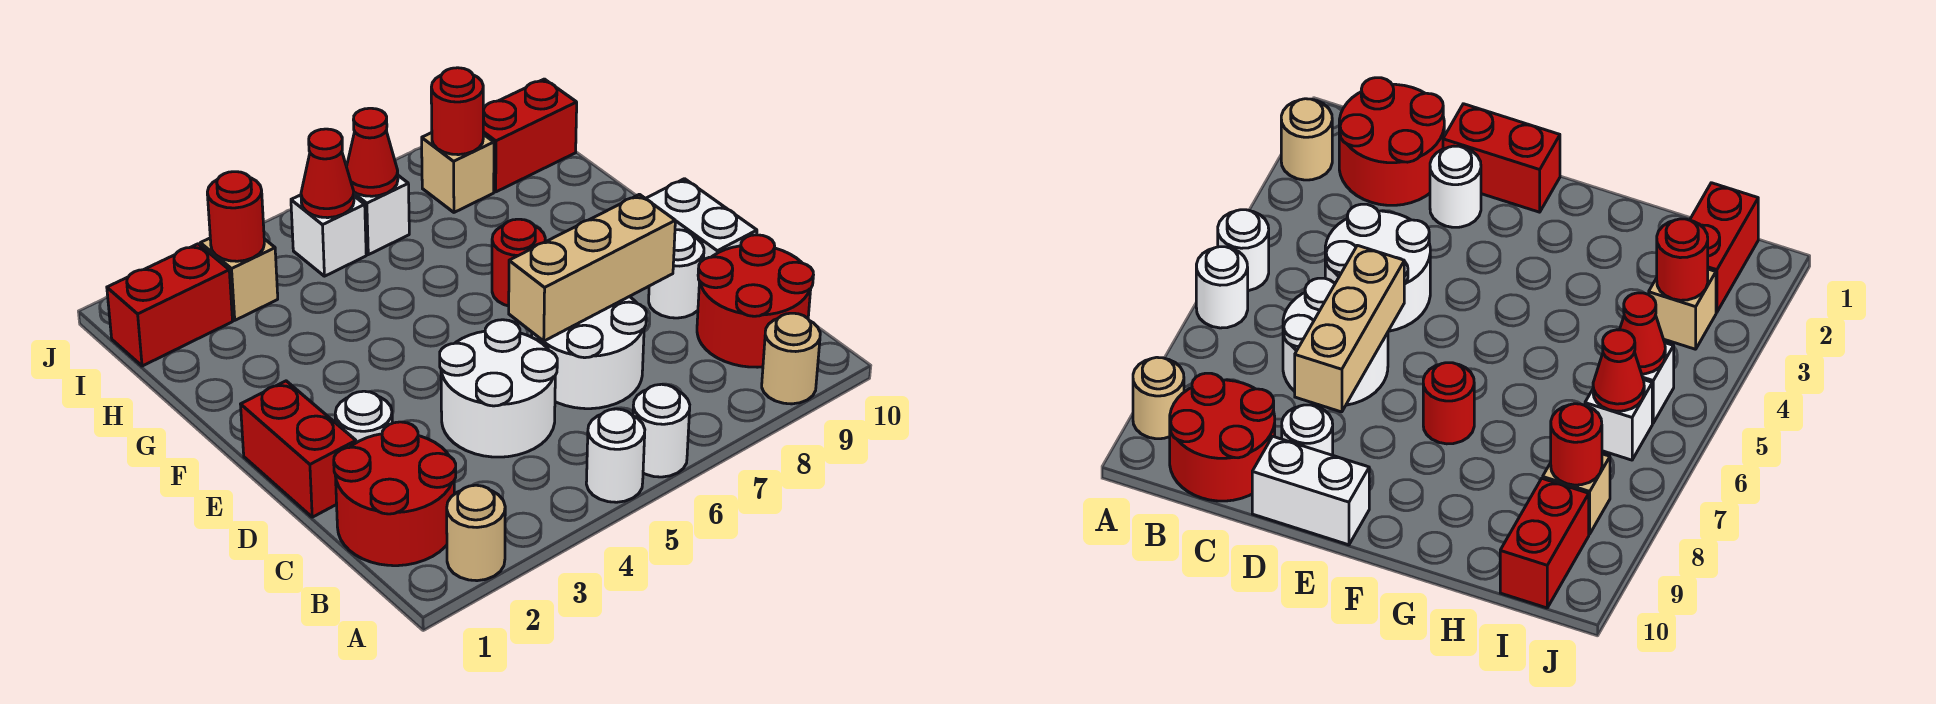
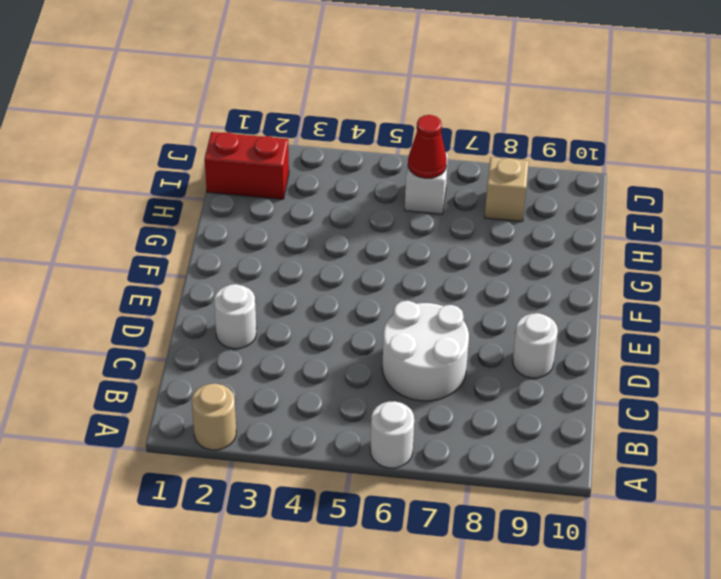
none -> white 1x1 round brick [586,409,645,502]
none -> tan 1x1 round brick [762,313,820,404]
none -> red 2x2 round brick [334,422,456,566]

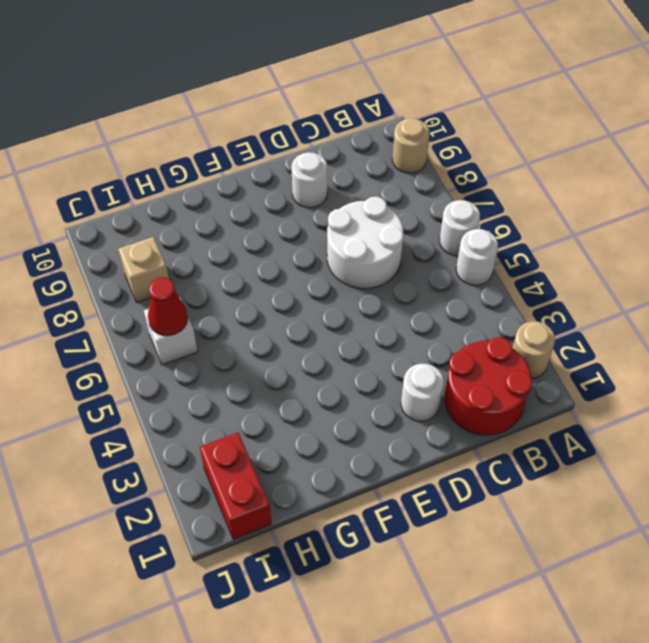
none -> red 2x2 round brick [697,235,813,367]
none -> white 2x2 round brick [440,320,557,457]
none -> red 1x2 brick [241,381,356,517]

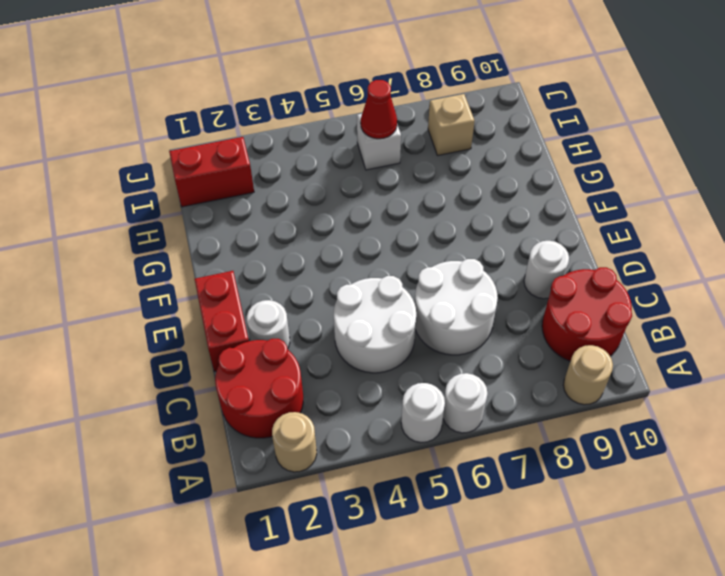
none -> white 1x2 brick [645,179,757,259]
none -> red 1x1 round brick [492,219,545,306]
none -> tan 1x1 brick [200,238,278,320]

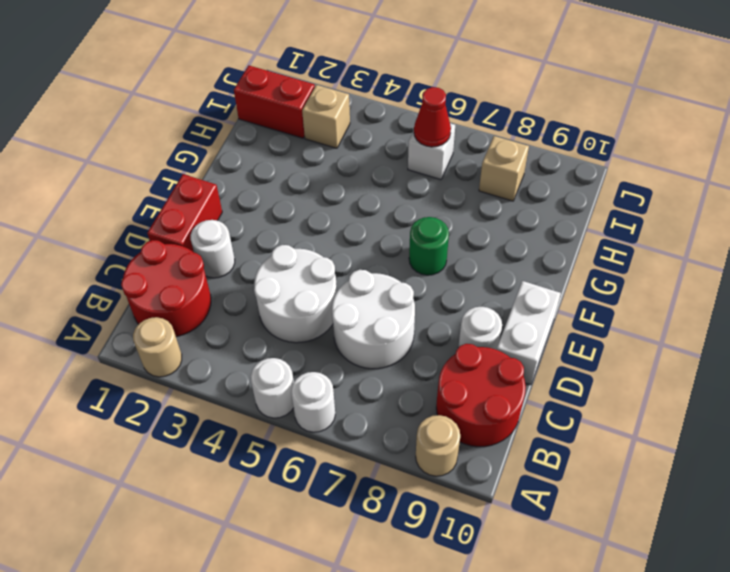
green 1x1 round brick [409,217,449,275] -> red 1x1 round brick [492,219,545,306]
none -> white 1x1 brick [291,195,366,276]
none -> red 1x2 brick [483,79,577,192]
none -> tan 1x3 brick [509,194,675,341]

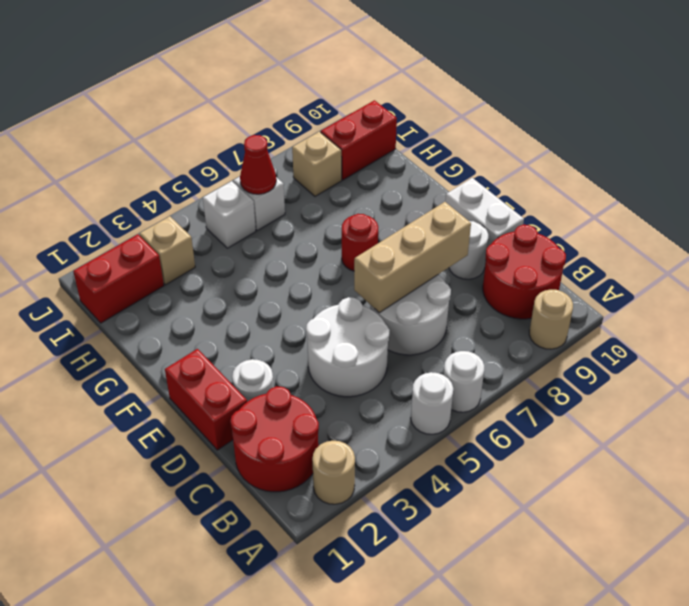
none -> red 1x1 round brick [207,172,264,261]
none -> red 1x1 cone [301,129,354,218]
none -> red 1x1 round brick [431,68,483,155]

